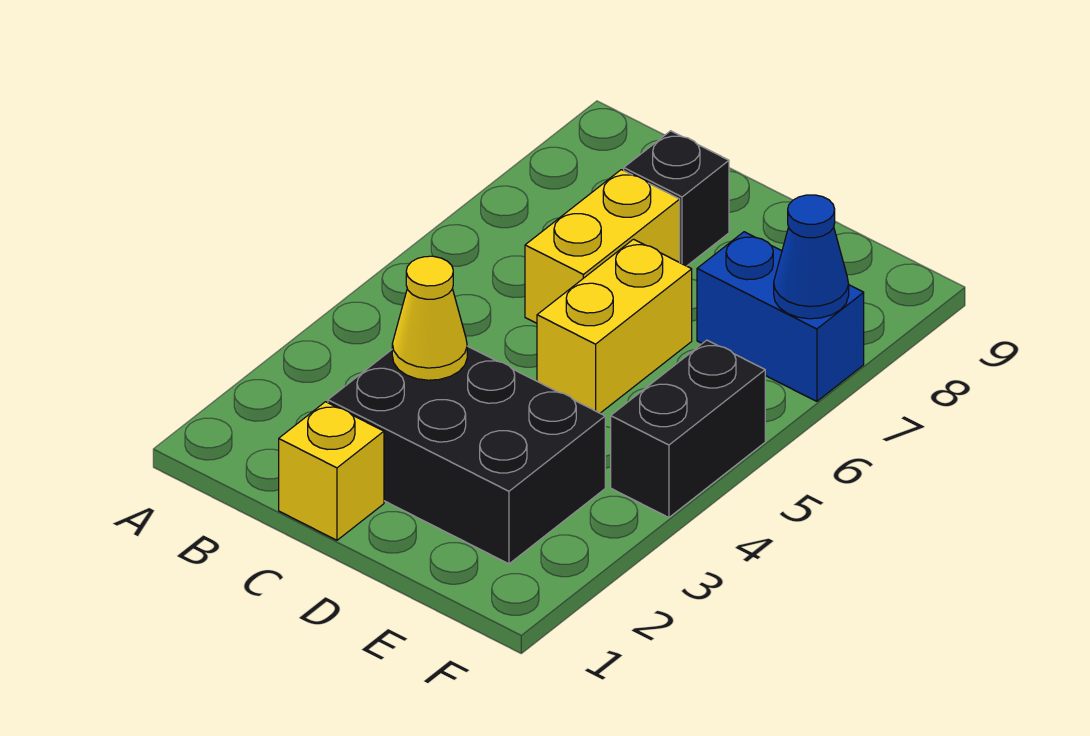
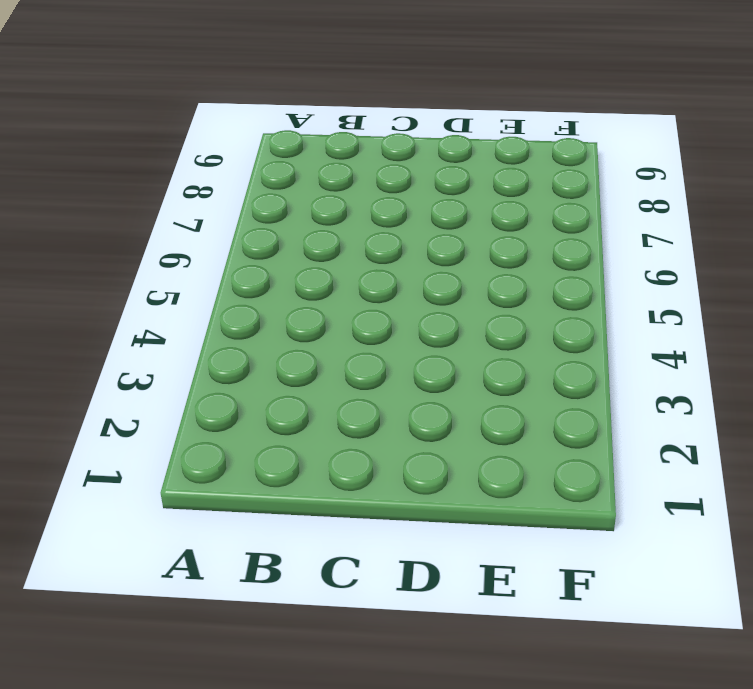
none -> yellow 1x1 brick [279,402,384,540]
none -> black 2x3 brick [328,346,605,564]

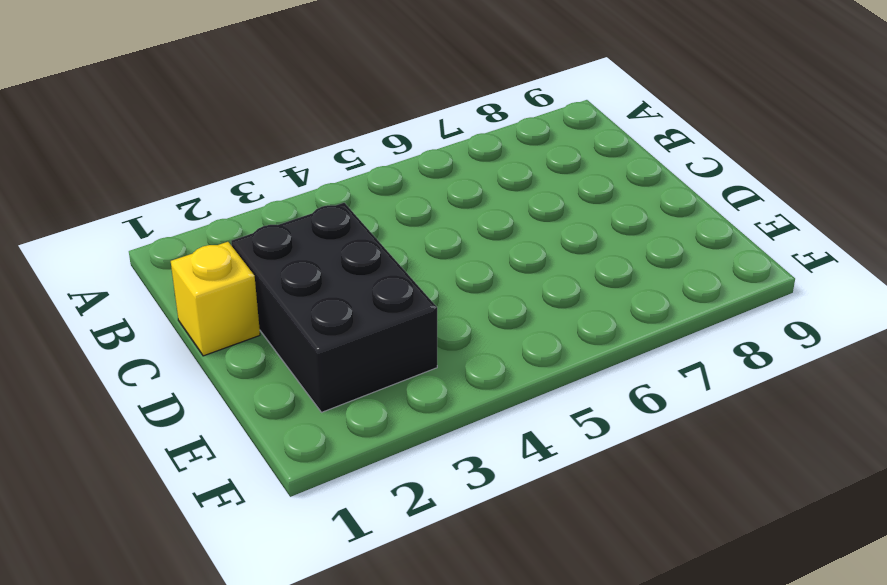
none -> yellow 1x2 brick [525,170,680,323]
none -> black 1x1 brick [624,131,729,266]

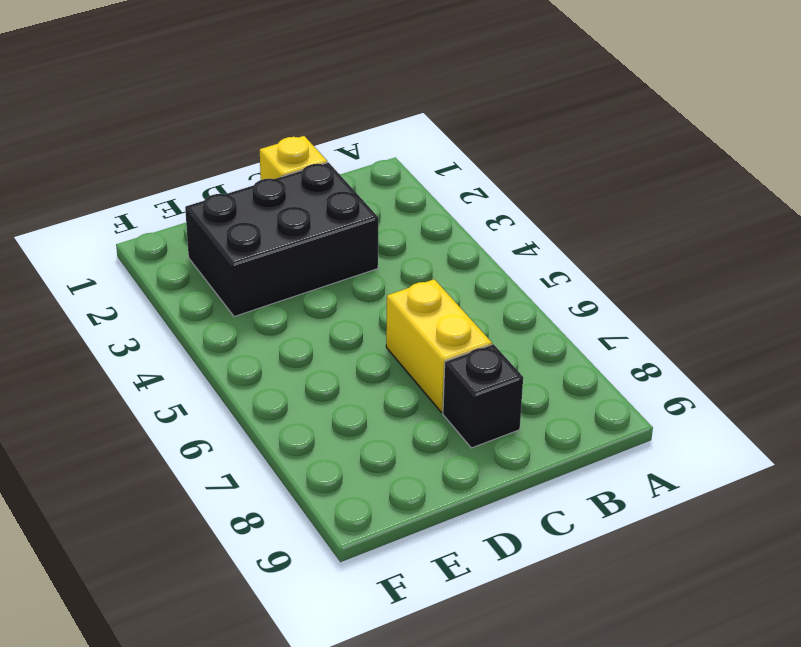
none -> yellow 1x2 brick [537,239,692,413]
none -> blue 1x2 brick [697,232,864,401]

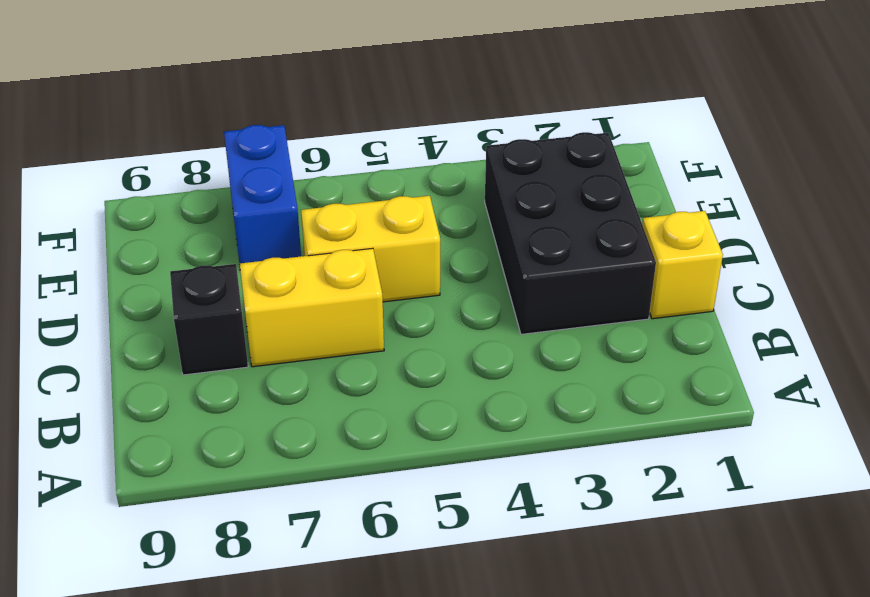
none -> black 1x2 brick [611,340,765,518]
none -> yellow 1x1 cone [392,256,467,380]

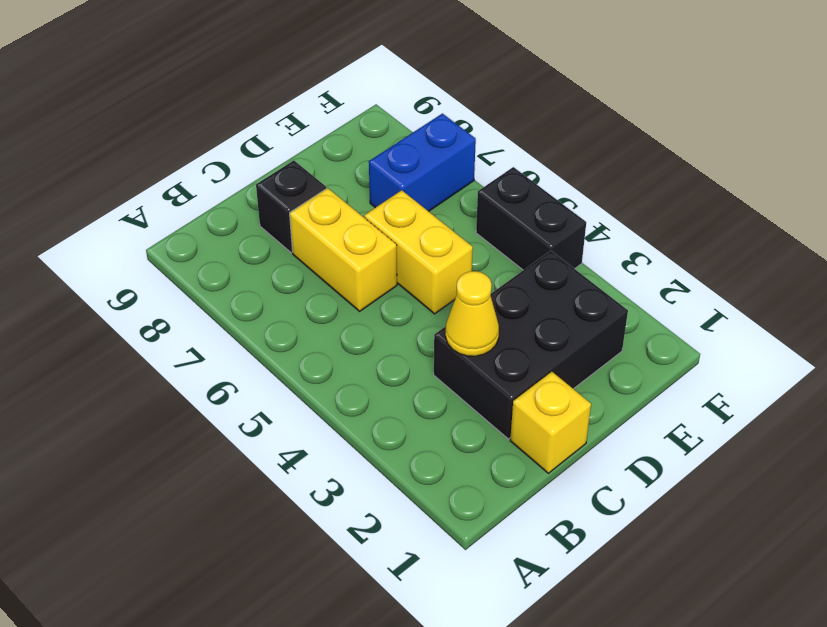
none -> blue 1x1 cone [774,195,849,319]

